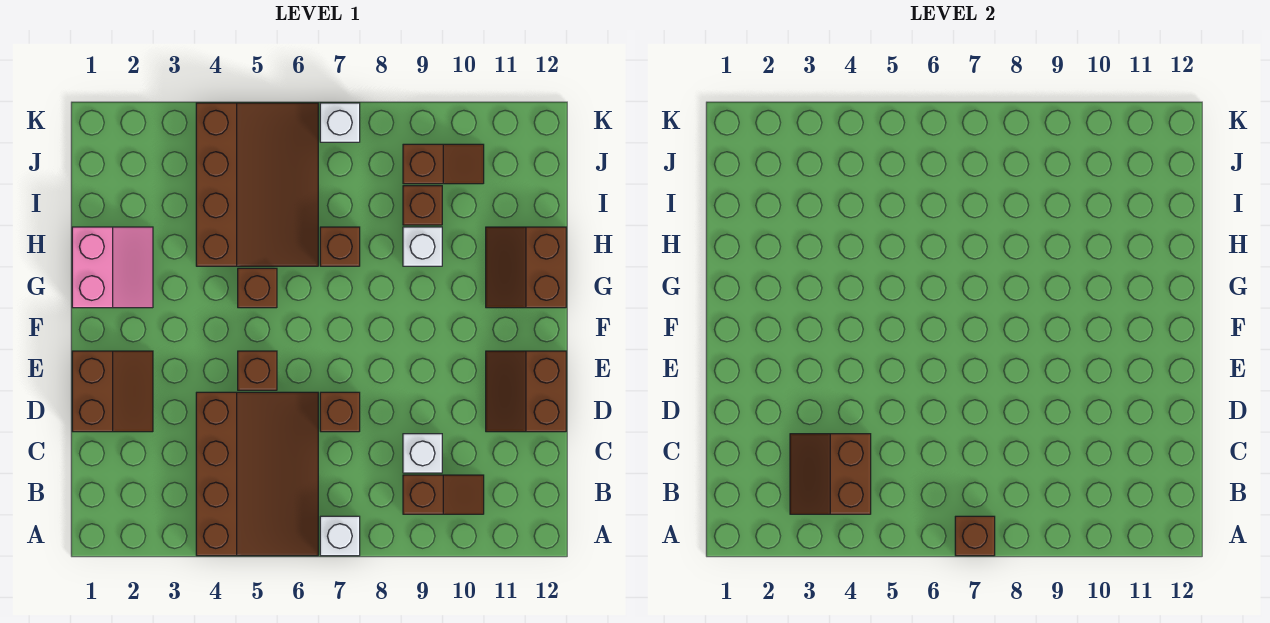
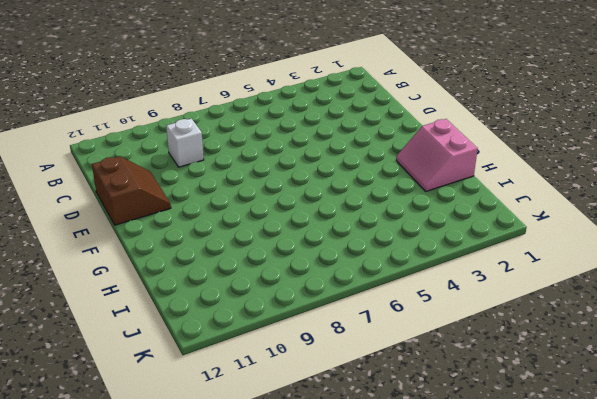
none -> brown 3x4 slope [196,392,318,556]
none -> white 1x1 brick [320,516,360,556]
none -> brown 1x2 slope [403,475,484,514]

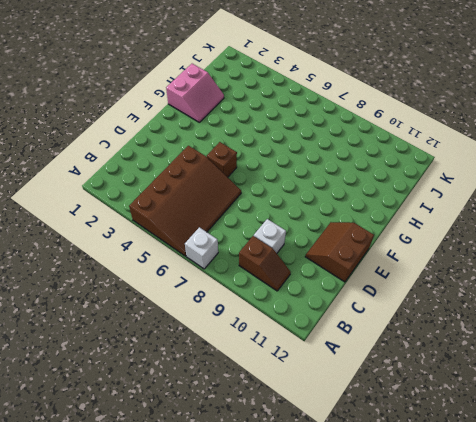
none -> brown 2x2 slope [72,351,153,432]
none -> brown 1x1 brick [320,392,360,432]
none -> brown 1x1 brick [238,268,277,308]

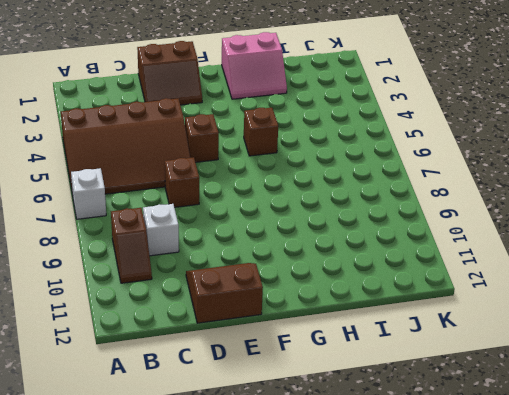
none -> brown 2x2 slope [486,227,566,308]
none -> brown 3x4 slope [196,103,318,266]
none -> brown 1x1 brick [320,227,360,266]

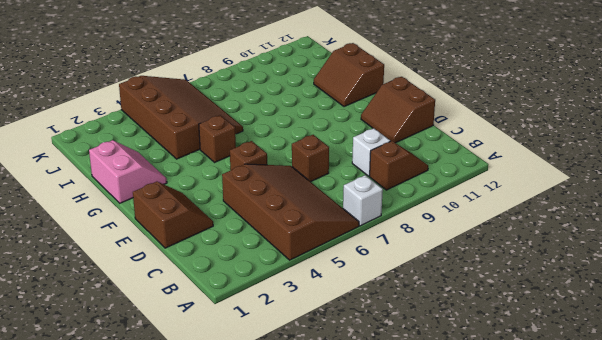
none -> brown 1x1 brick [320,227,360,266]
none -> white 1x1 brick [403,227,442,266]
none -> brown 1x1 brick [403,186,442,225]

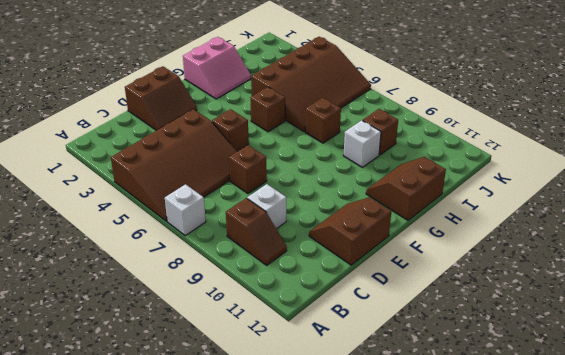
none -> brown 1x2 slope [403,144,484,184]
none -> white 1x1 brick [320,103,360,142]
none -> brown 1x1 brick [955,516,995,556]

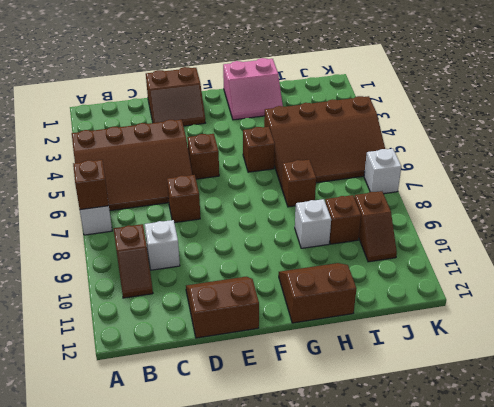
none -> brown 2x2 slope [790,434,871,514]

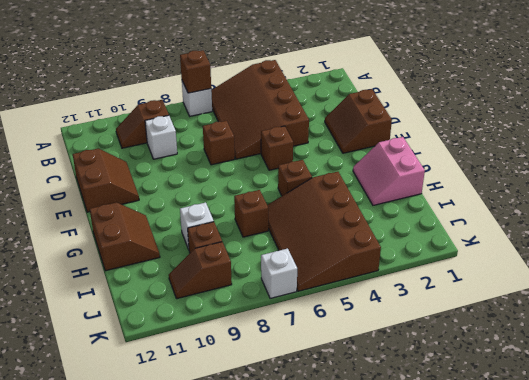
none -> brown 2x2 slope [790,434,871,514]

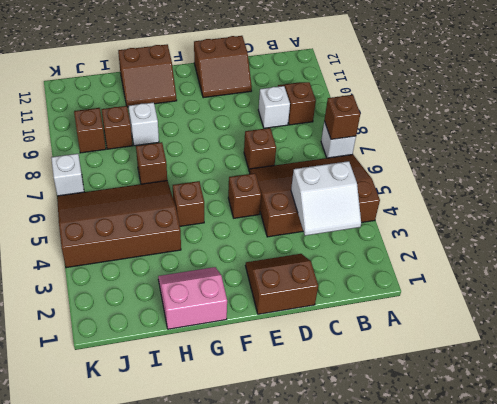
white 2x2 slope [291,161,361,236] -> brown 2x2 slope [790,434,871,514]

